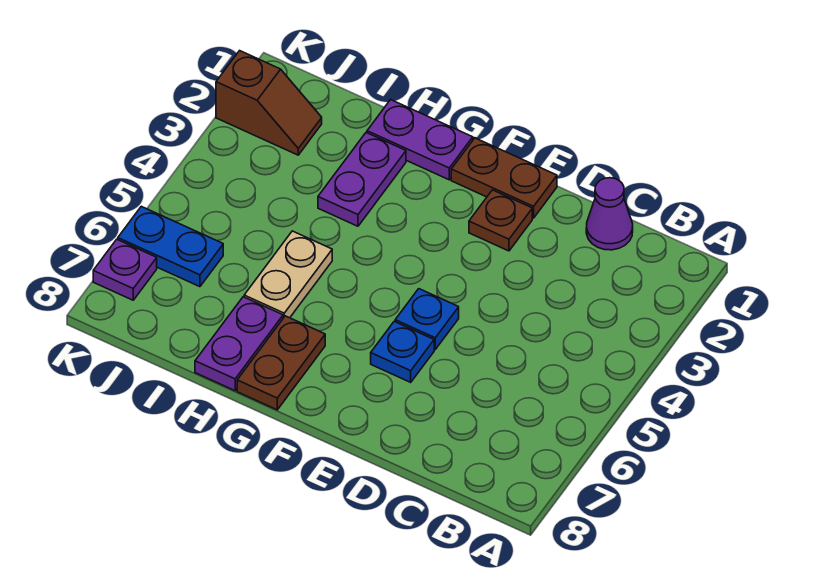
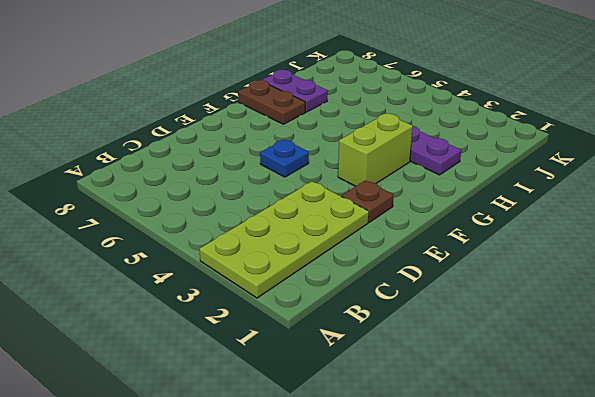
lime 2x4 plate [199,181,369,298] -> none
lime 1x2 brick [338,113,413,186] -> none
none -> purple 1x1 cone [586,178,633,250]
none -> brown 1x2 plate [451,138,557,218]
none -> blue 1x1 plate [371,321,434,382]

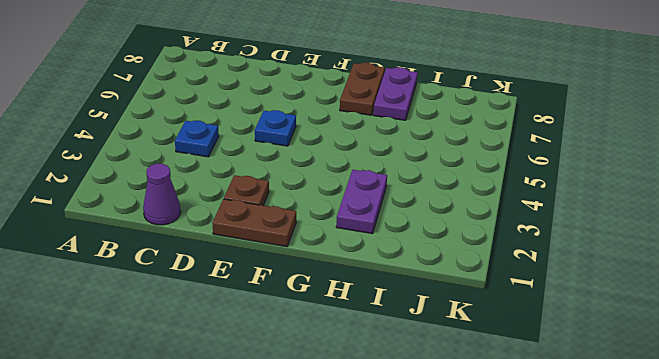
blue 1x1 plate [175,121,219,157] -> blue 1x1 plate moved to [371,321,434,382]
none -> purple 1x2 plate [367,100,473,180]
none -> tan 1x2 plate [244,231,332,318]
none -> brown 1x2 slope [216,51,322,155]

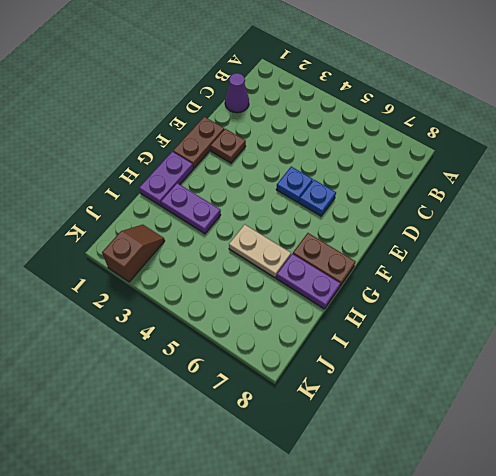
none -> blue 1x2 plate [118,206,223,287]
none -> purple 1x1 plate [93,239,157,300]

